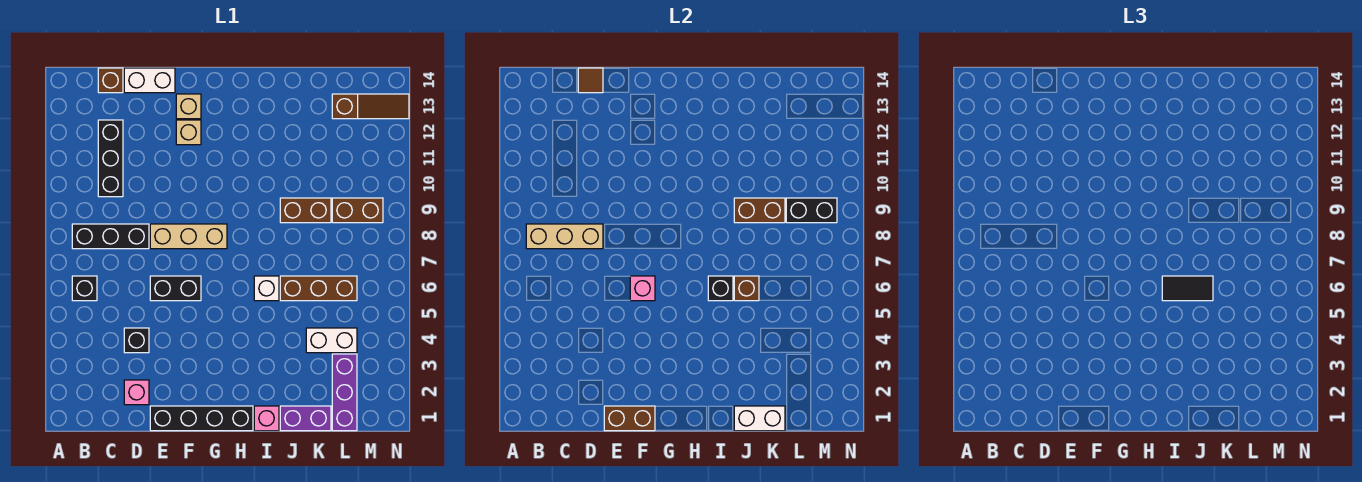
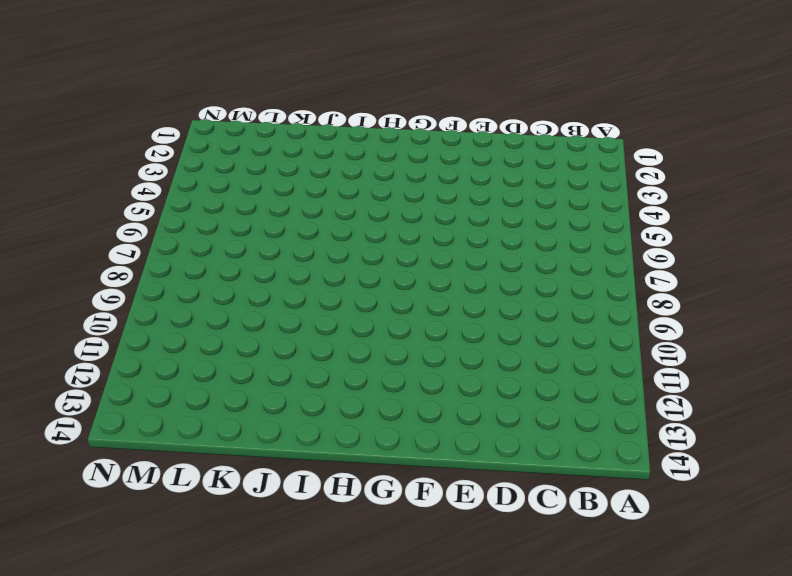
none -> black 1x1 brick [72,276,97,301]
none -> black 1x3 brick [72,224,149,249]
none -> black 1x3 brick [98,120,123,197]
none -> brown 1x1 brick [98,68,123,93]

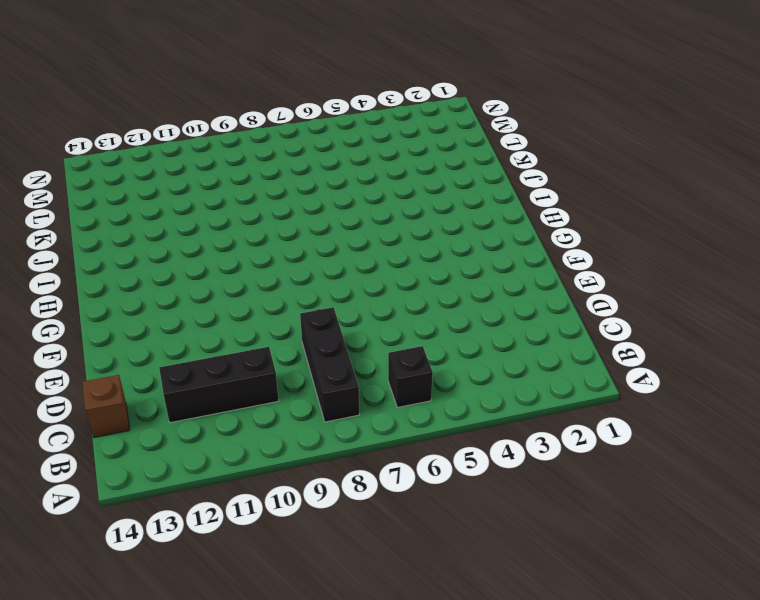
none -> pink 1x1 brick [124,380,149,405]
none -> black 1x1 brick [124,328,149,353]
none -> white 1x2 brick [124,68,175,93]
none -> black 1x4 brick [150,406,253,431]

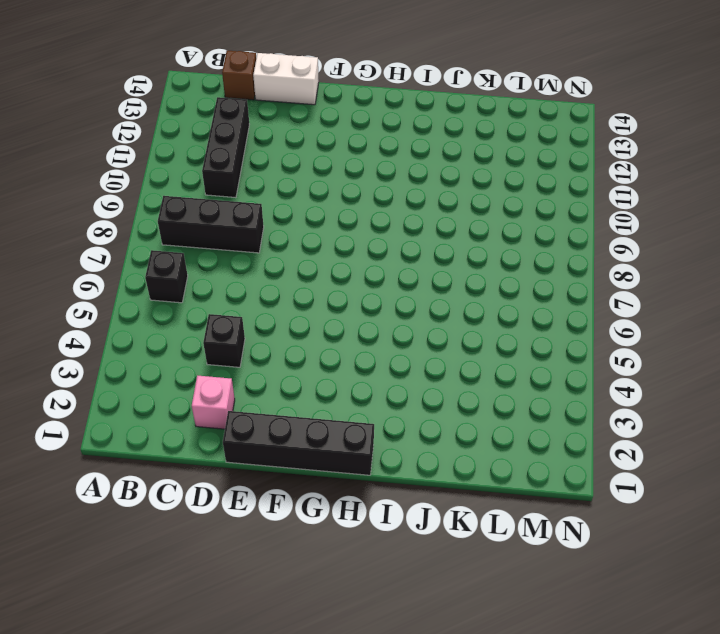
none -> black 1x2 brick [150,276,201,301]
none -> tan 1x3 brick [150,224,227,249]
none -> tan 1x1 brick [176,120,201,145]
none -> tan 1x1 brick [176,94,201,119]

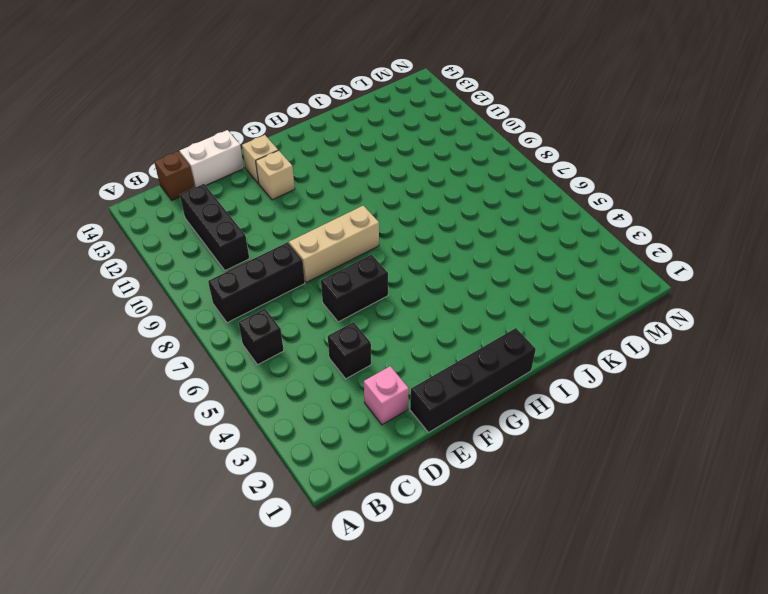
none -> pink 1x1 brick [254,406,279,431]
none -> white 1x1 brick [254,276,279,301]
none -> purple 1x2 brick [280,406,331,431]
none -> brown 1x3 brick [280,276,357,301]

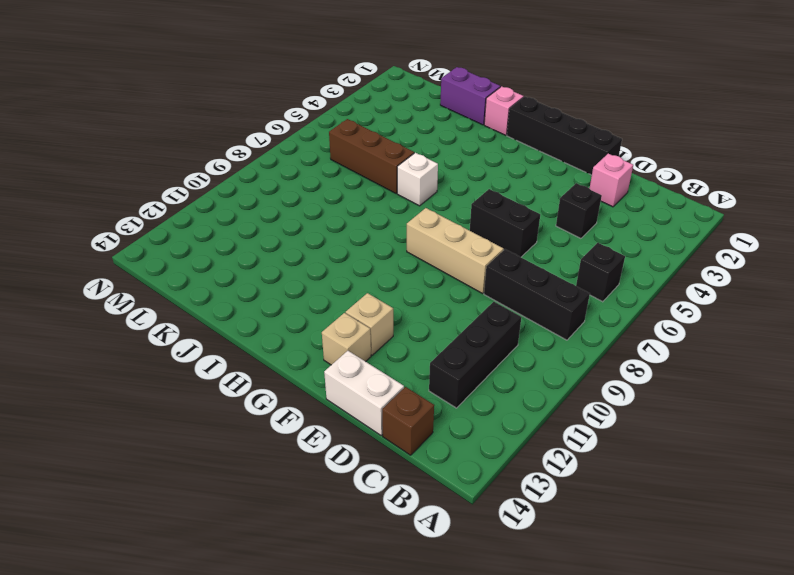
none -> brown 1x2 brick [280,198,331,223]
none -> white 1x2 brick [306,328,357,353]
none -> purple 1x3 brick [332,354,357,431]
none -> brown 1x2 brick [332,198,383,223]

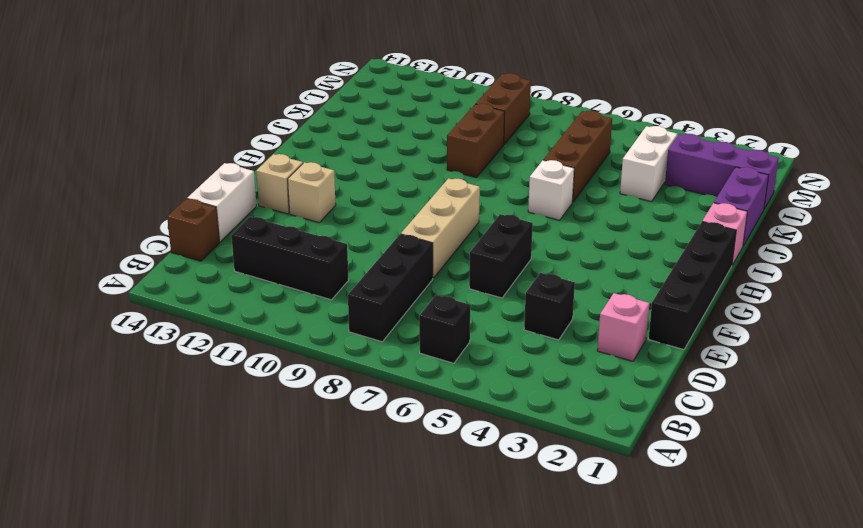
none -> brown 1x3 slope [332,94,409,119]
none -> tan 1x3 brick [526,224,603,249]
none -> brown 1x1 tile [578,68,603,93]
none -> brown 1x2 brick [604,406,655,431]

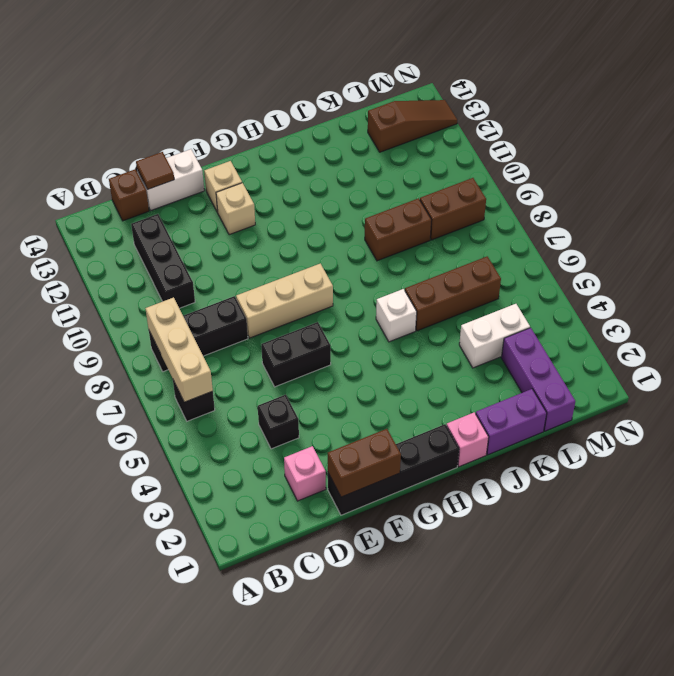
tan 1x3 brick [145,297,213,402] -> tan 1x3 brick turned to [526,224,603,249]
none -> pink 1x1 brick [630,276,655,301]
none -> black 1x1 brick [708,276,733,301]
none -> white 1x2 brick [734,406,785,431]
none -> brown 1x1 brick [734,276,759,301]

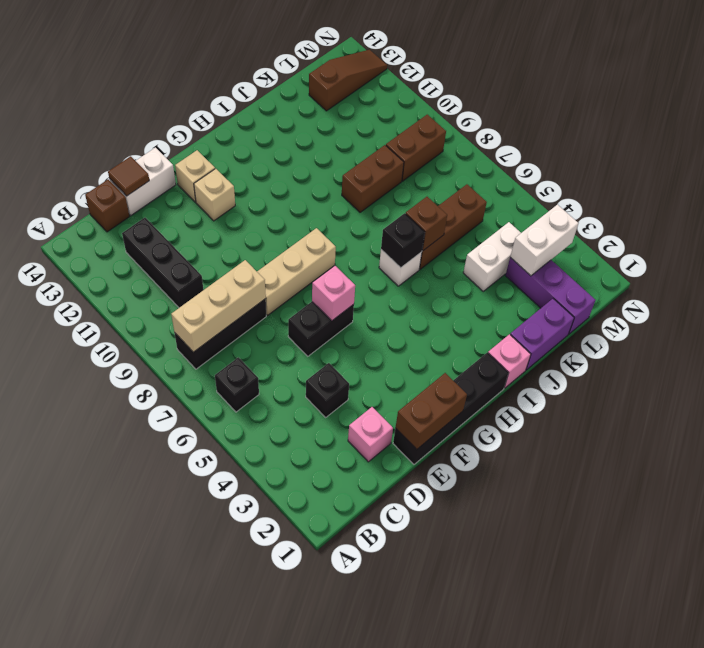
white 1x2 brick [510,205,578,276] -> white 1x2 brick moved to [734,406,785,431]
none -> brown 1x2 brick [734,198,785,223]
none -> black 1x2 brick [786,198,837,223]
none -> black 1x2 tile [1162,276,1213,301]

